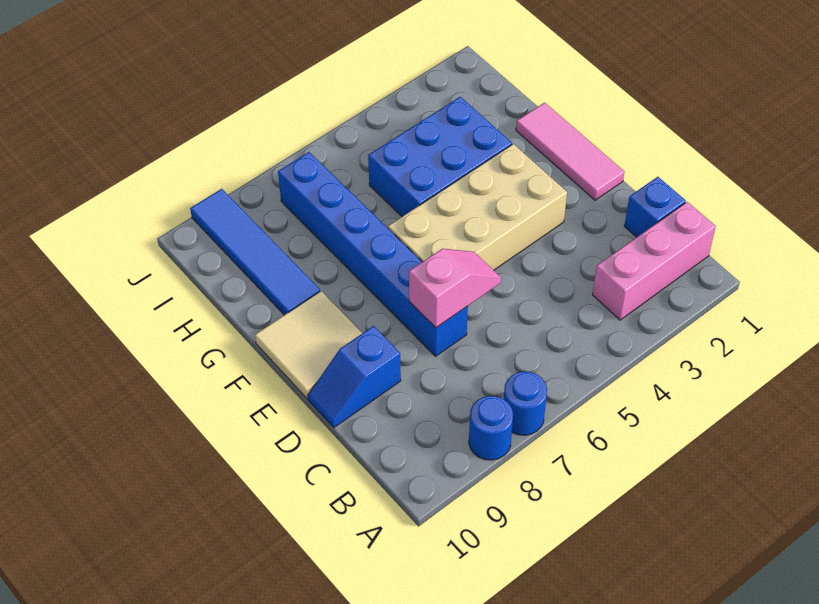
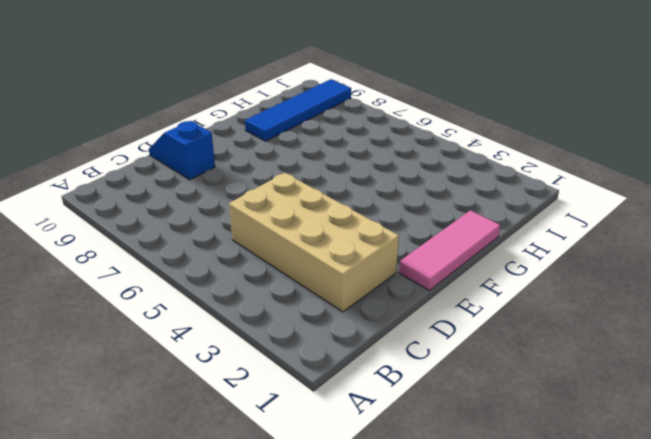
tan 2x4 brick [229,173,399,312] -> tan 2x4 brick moved to [388,144,567,270]
none -> blue 1x1 round brick [504,371,547,435]
none -> blue 1x1 round brick [469,396,513,460]
none -> pink 1x3 brick [593,202,716,320]

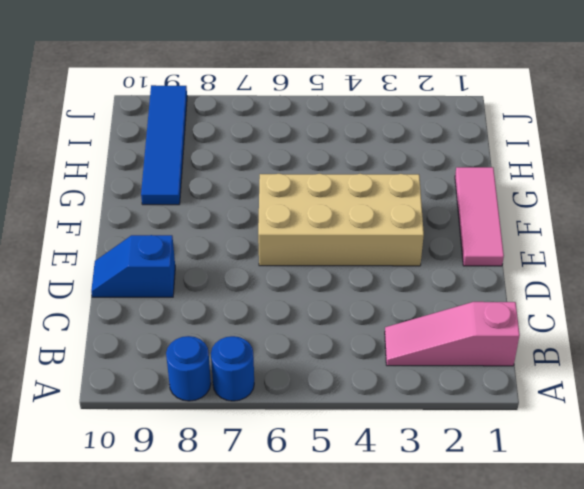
pink 1x3 slope [385,302,520,366] -> pink 1x3 brick [593,202,716,320]
none -> blue 1x1 brick [624,177,686,237]
none -> blue 1x6 brick [278,152,468,356]
none -> tan 2x2 tile [255,291,362,398]

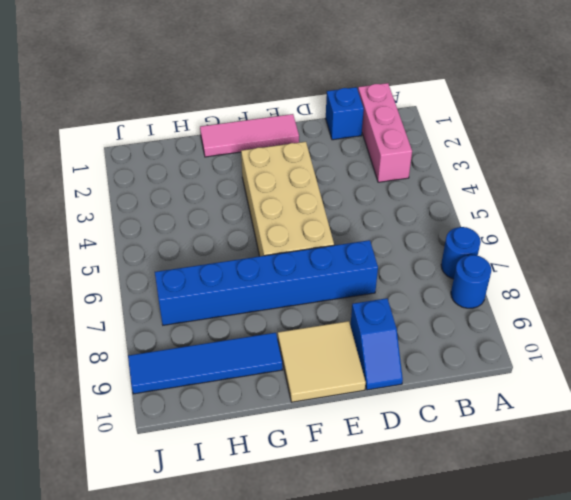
none -> blue 2x3 brick [368,97,512,217]
none -> pink 1x2 slope [409,249,501,328]

